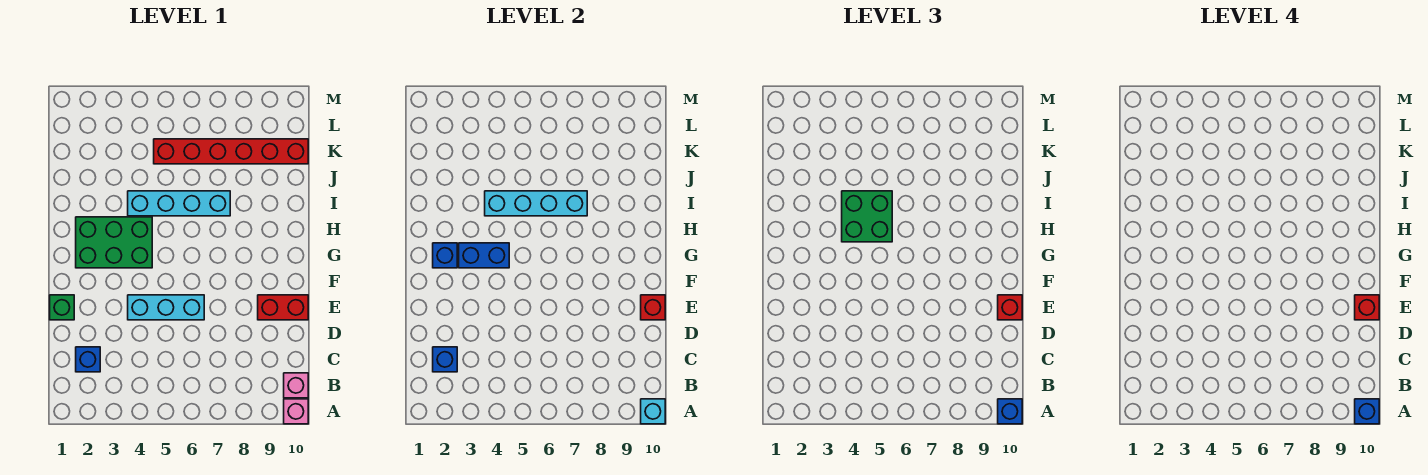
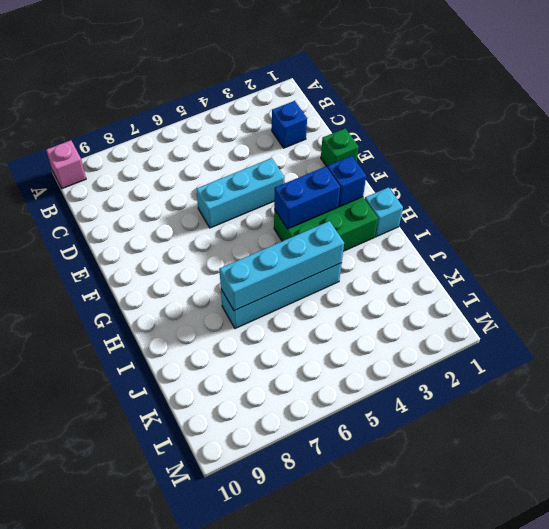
cyan 1x1 brick [365,187,403,237] -> cyan 1x1 brick moved to [641,399,665,424]
none -> pink 1x1 brick [284,373,308,398]
none -> red 1x2 brick [258,295,308,320]
none -> red 1x6 brick [154,139,308,164]

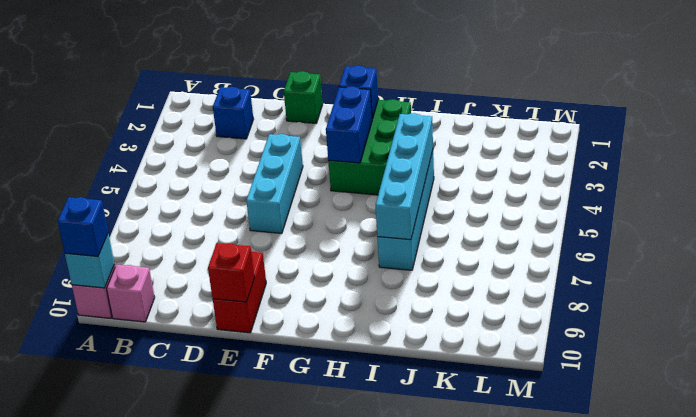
none -> red 1x6 brick [154,139,308,164]
none -> blue 1x1 brick [433,347,457,372]
none -> red 1x1 brick [998,295,1022,320]

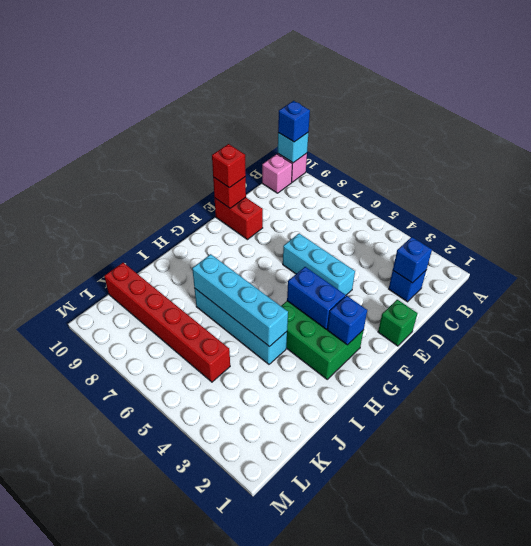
none -> green 2x2 brick [842,191,892,242]
none -> blue 1x1 brick [1355,399,1379,424]
none -> red 1x1 brick [1355,295,1379,320]

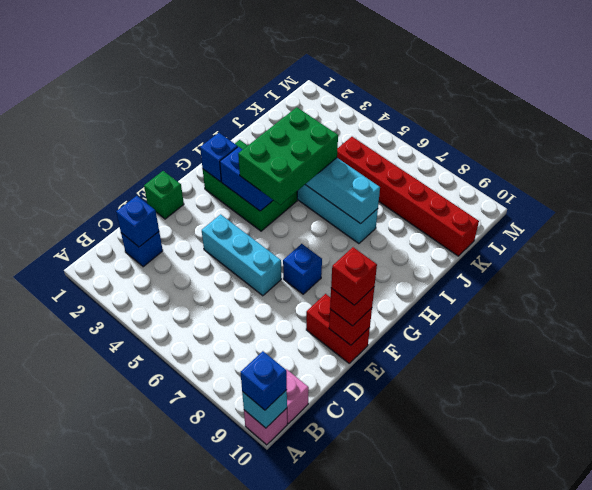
blue 1x1 brick [283,244,322,294] -> blue 1x1 brick moved to [1355,399,1379,424]
green 2x3 brick [238,107,338,205] -> green 2x2 brick [842,191,892,242]

